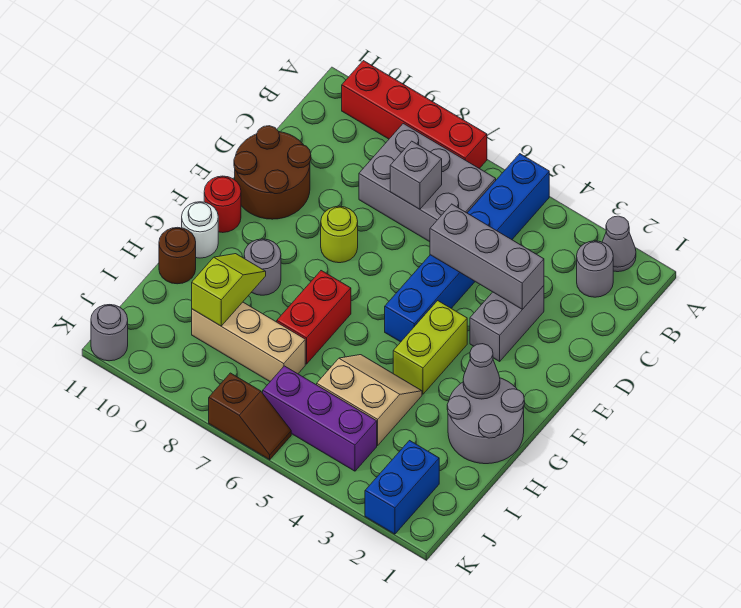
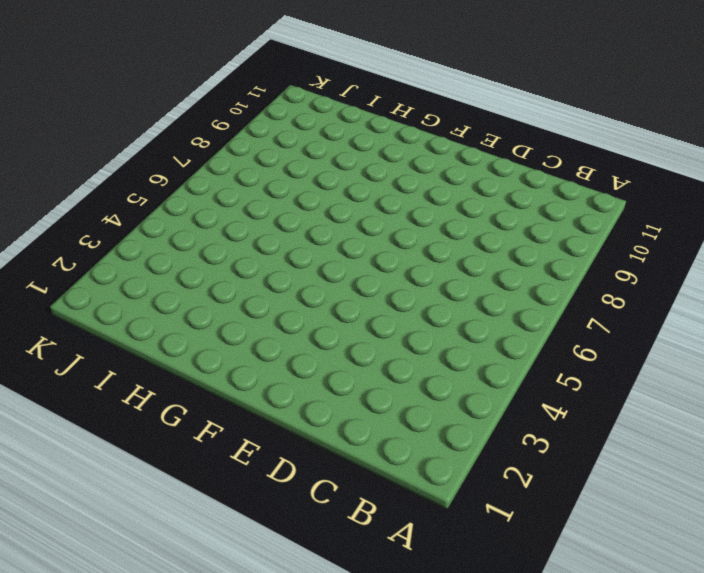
none -> grey 1x1 cone [602,216,636,272]
none -> blue 1x6 brick [385,154,549,342]
none -> red 1x4 brick [342,61,487,169]

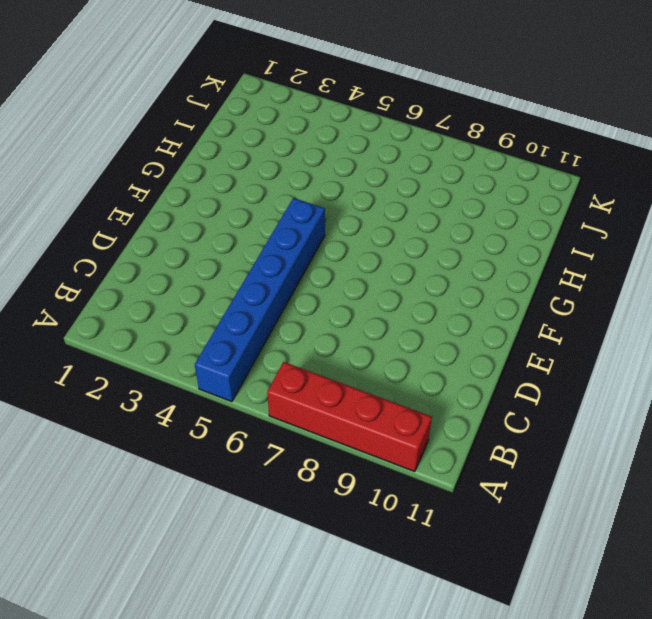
none -> grey 1x1 cone [602,216,636,272]
none -> grey 1x1 round brick [577,241,613,297]
none -> grey 2x3 brick [359,124,496,242]

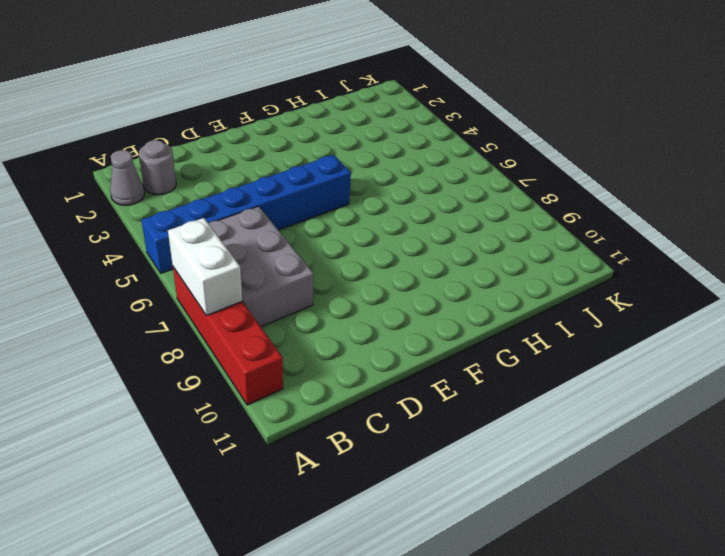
white 1x2 brick [168,218,242,316] -> none
none -> grey 1x2 brick [470,286,544,361]
none -> brown 2x2 round brick [234,126,311,219]
none -> lime 1x1 round brick [321,206,358,263]

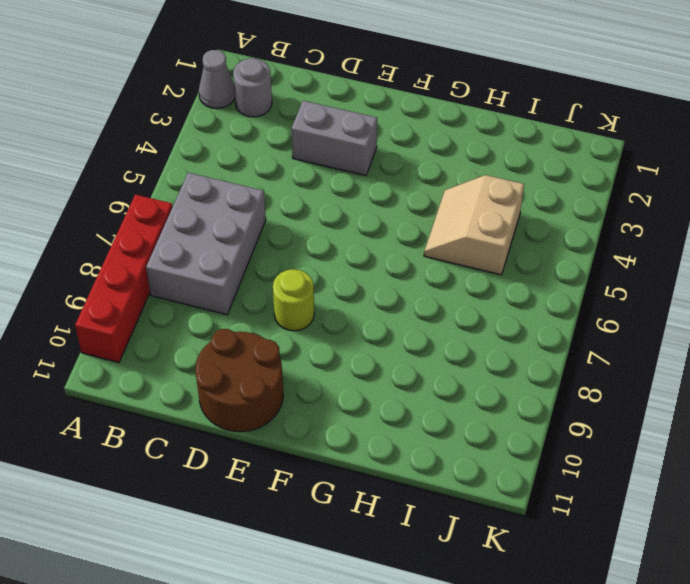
none -> blue 1x6 brick [385,154,549,342]
none -> lime 1x2 brick [393,301,467,394]
none -> red 1x1 round brick [204,176,241,233]

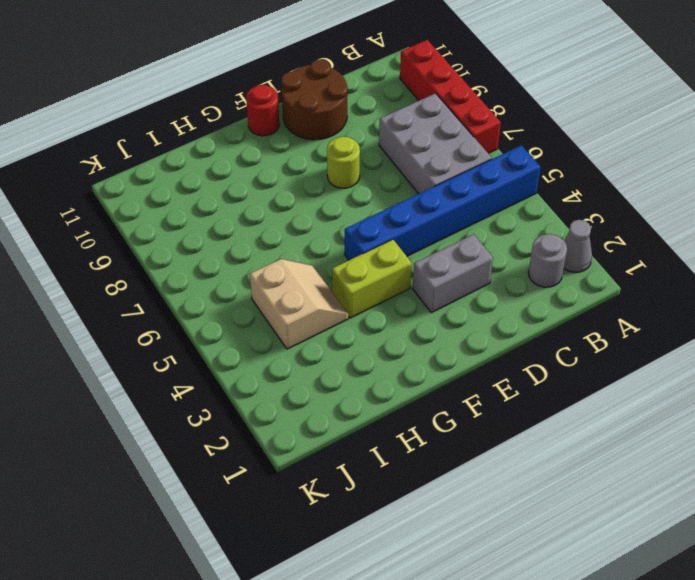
none -> grey 2x2 round brick [447,378,524,464]
none -> red 1x2 brick [277,271,351,364]
none -> grey 1x1 round brick [244,239,281,295]

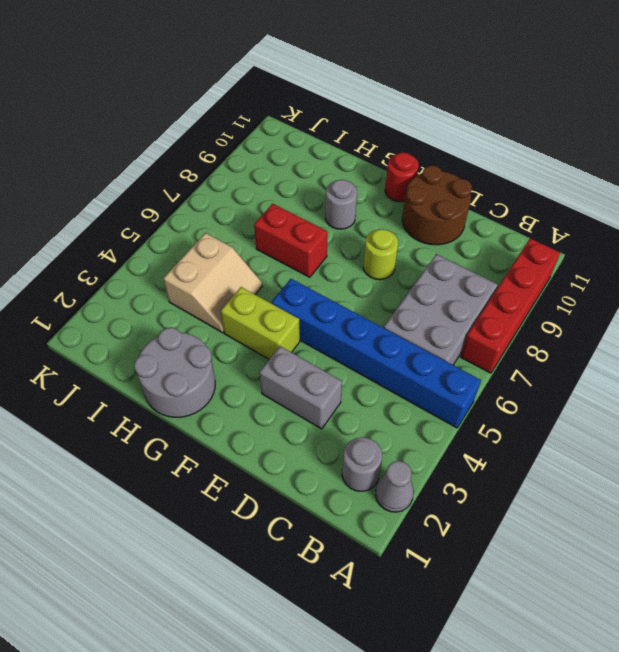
none -> white 1x1 round brick [182,202,218,258]
none -> brown 1x1 round brick [159,227,196,284]
none -> tan 1x3 brick [192,302,305,381]

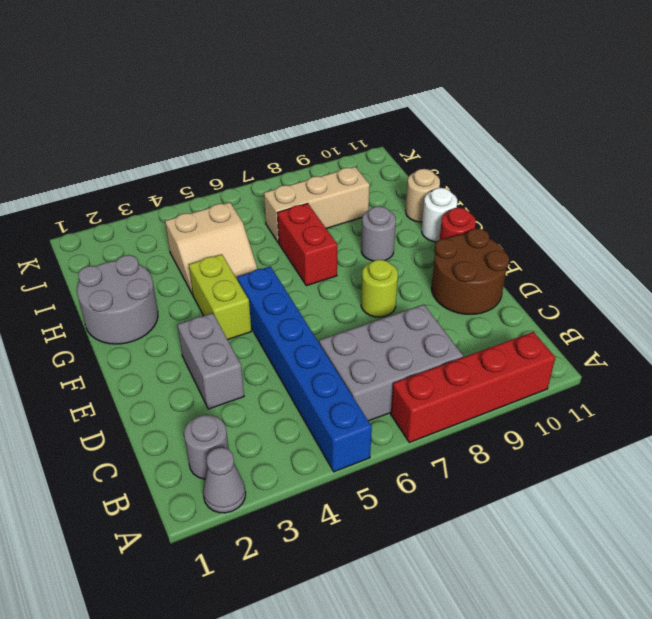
tan 1x1 round brick [405,169,440,222] -> brown 1x1 round brick [159,227,196,284]
none -> blue 1x2 brick [365,441,439,534]
none -> purple 1x3 brick [263,366,377,471]
none -> brown 1x2 slope [209,373,291,460]

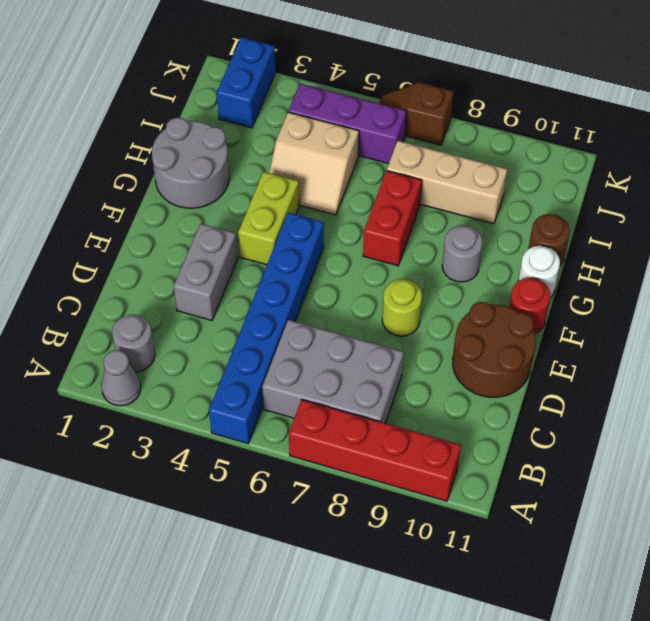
none -> grey 1x1 round brick [91,305,128,361]
none -> grey 1x1 brick [390,141,442,209]
none -> grey 1x3 brick [430,204,544,309]

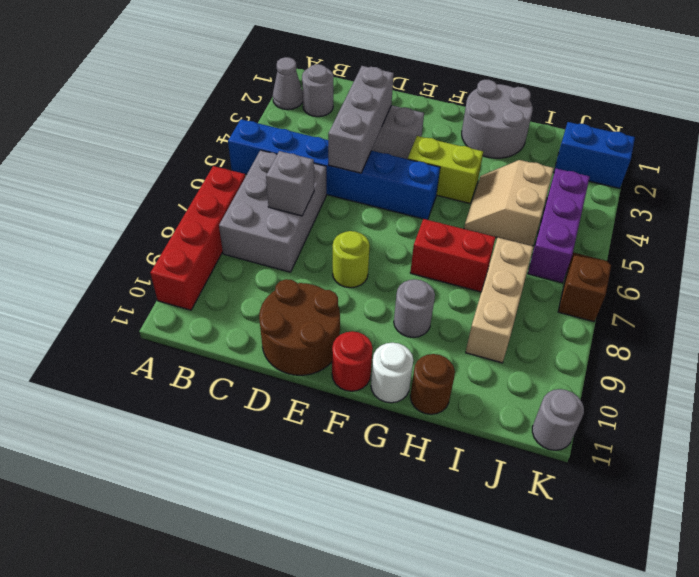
none -> grey 1x1 cone [463,344,500,399]
none -> lime 1x2 slope [192,254,266,326]

